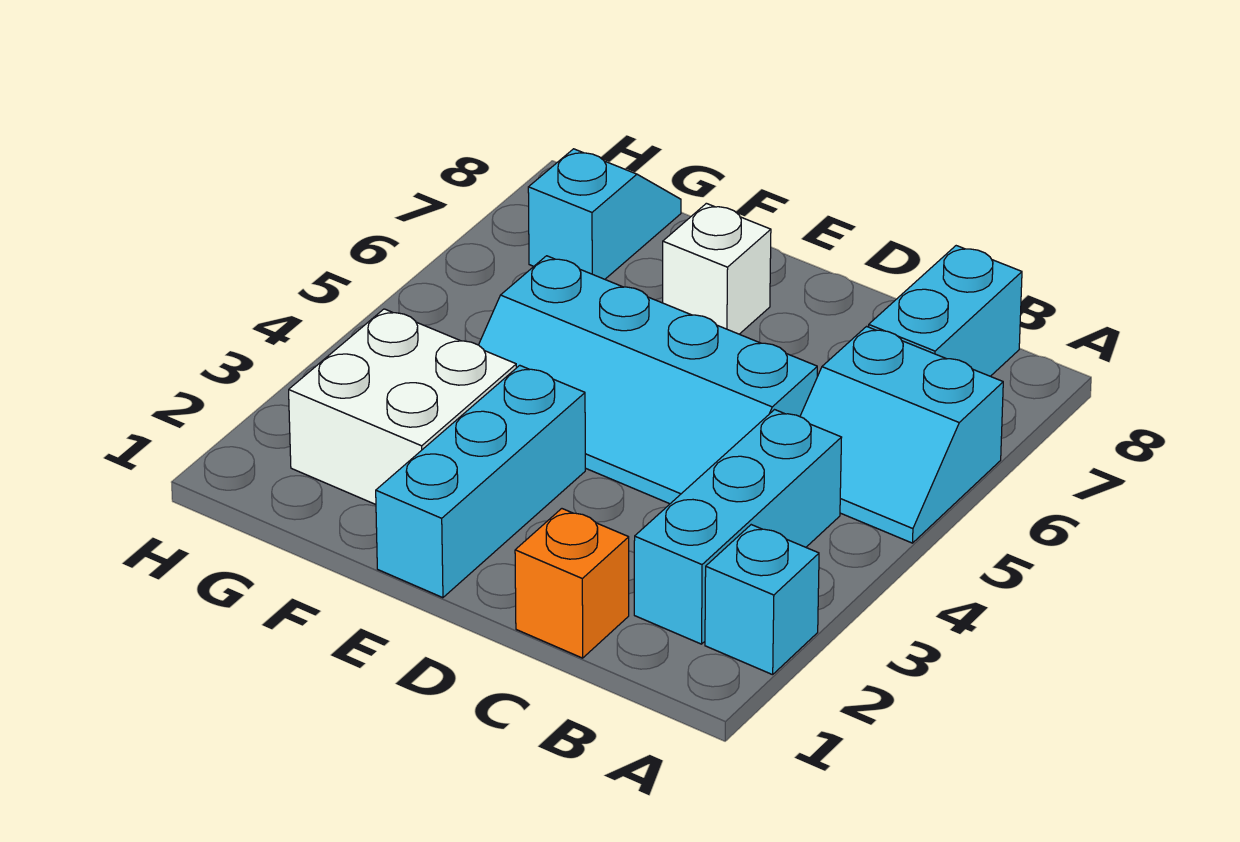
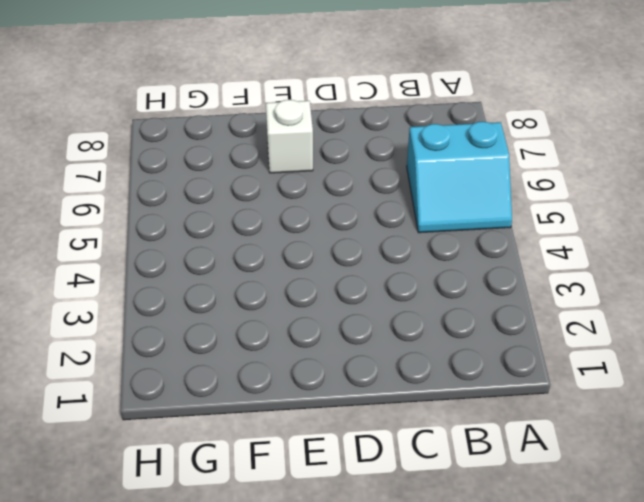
none -> cyan 1x1 brick [705,525,819,675]
none -> cyan 1x3 brick [634,410,842,644]

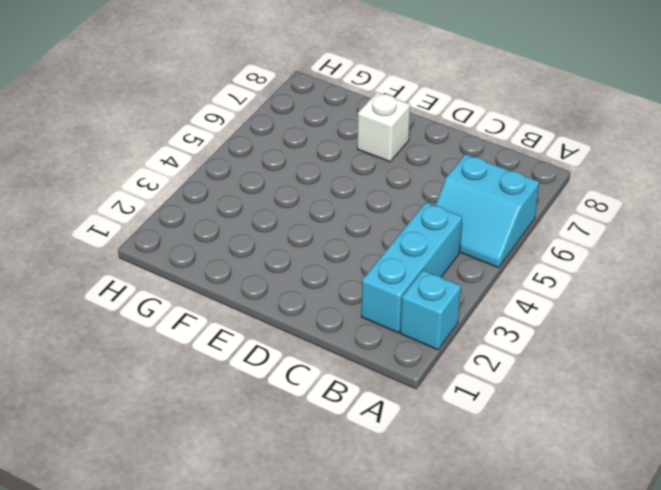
none -> cyan 1x2 brick [869,246,1022,376]
none -> orange 1x1 brick [515,509,629,658]

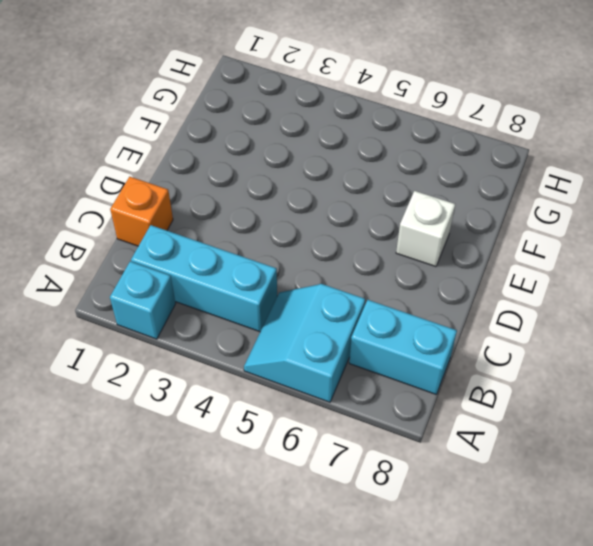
none -> cyan 2x4 slope [479,256,817,504]
none -> cyan 1x3 brick [376,365,585,598]

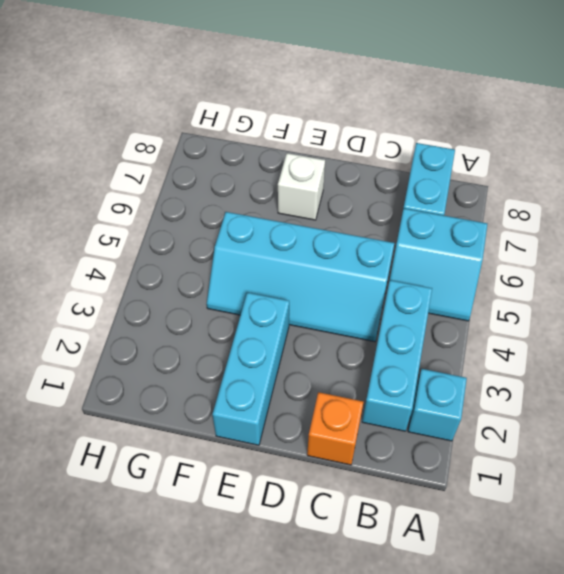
none -> white 2x2 brick [289,309,516,504]
none -> cyan 1x2 slope [528,149,681,279]

